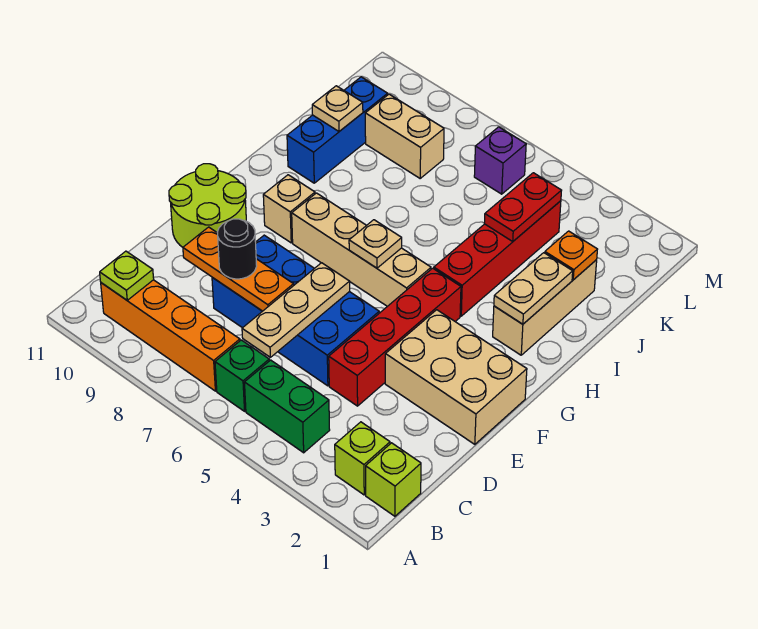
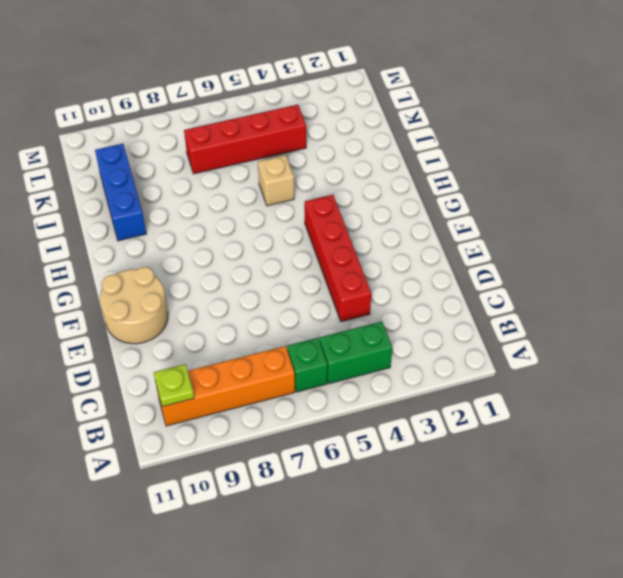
tan 2x2 round brick [100,267,168,344] -> lime 2x2 round brick [169,164,246,247]
tan 1x1 brick [258,155,294,206] -> tan 1x1 brick moved to [263,175,315,243]
red 1x4 brick [184,105,306,174] -> red 1x4 brick turned to [434,201,561,316]
none -> lime 1x1 brick [366,443,421,516]
none -> lime 1x1 brick [335,422,390,495]
none -> blue 2x4 brick [212,235,379,386]

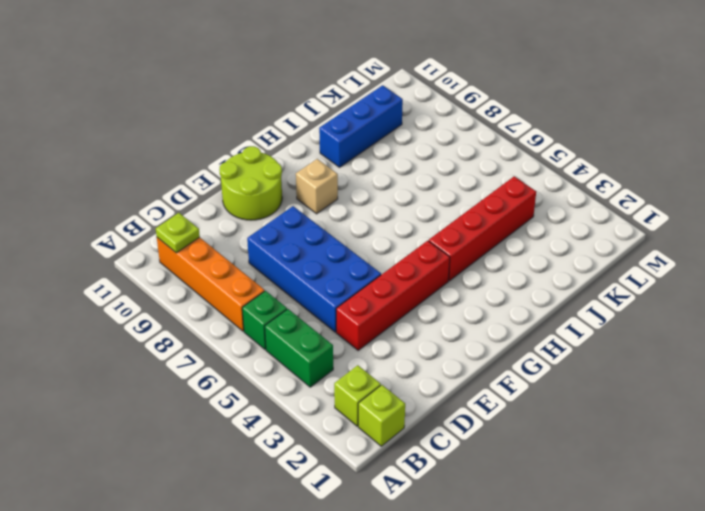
none -> tan 2x3 brick [385,310,527,444]
none -> tan 1x4 brick [292,193,431,306]
none -> tan 1x3 brick [493,260,597,355]

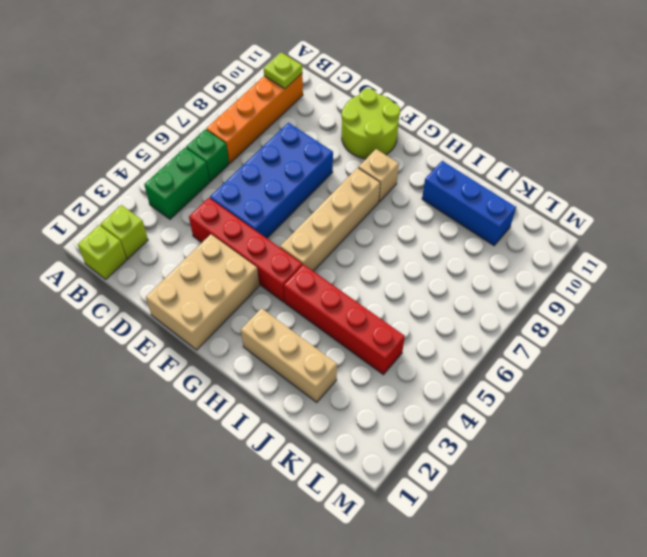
none -> tan 1x2 brick [365,94,444,178]
none -> purple 1x1 brick [474,127,526,194]
none -> tan 1x3 plate [242,263,350,357]

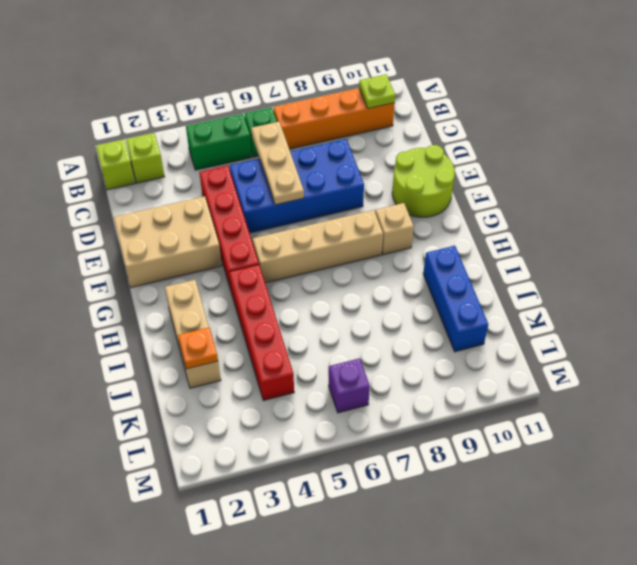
none -> tan 1x2 brick [365,94,444,178]
none -> orange 1x3 plate [183,227,294,311]
none -> tan 1x1 plate [349,220,402,268]

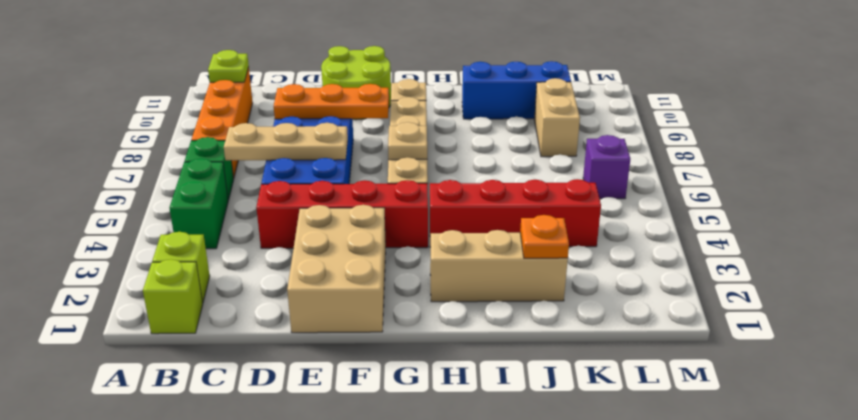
orange 1x3 plate [274,84,389,119] -> orange 1x3 plate turned to [183,227,294,311]
none -> tan 1x2 plate [494,253,573,324]
none -> red 1x2 plate [484,173,562,241]
none -> tan 1x1 plate [312,86,363,131]

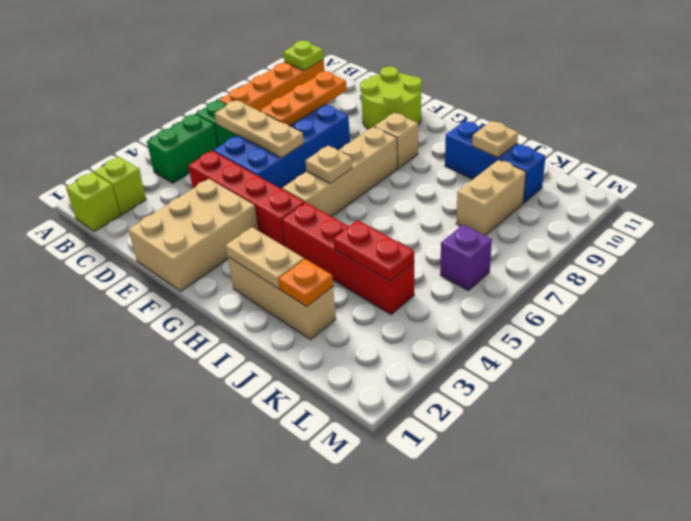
none -> black 1x1 round brick [217,219,257,279]

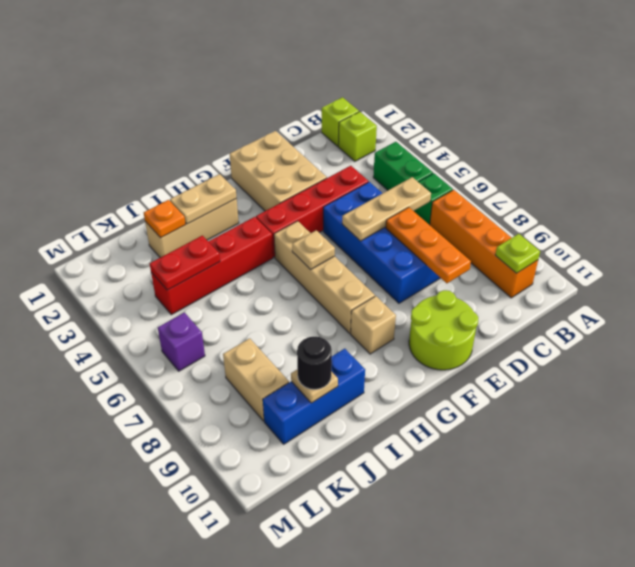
black 1x1 round brick [297,337,332,389] -> black 1x1 round brick moved to [217,219,257,279]

